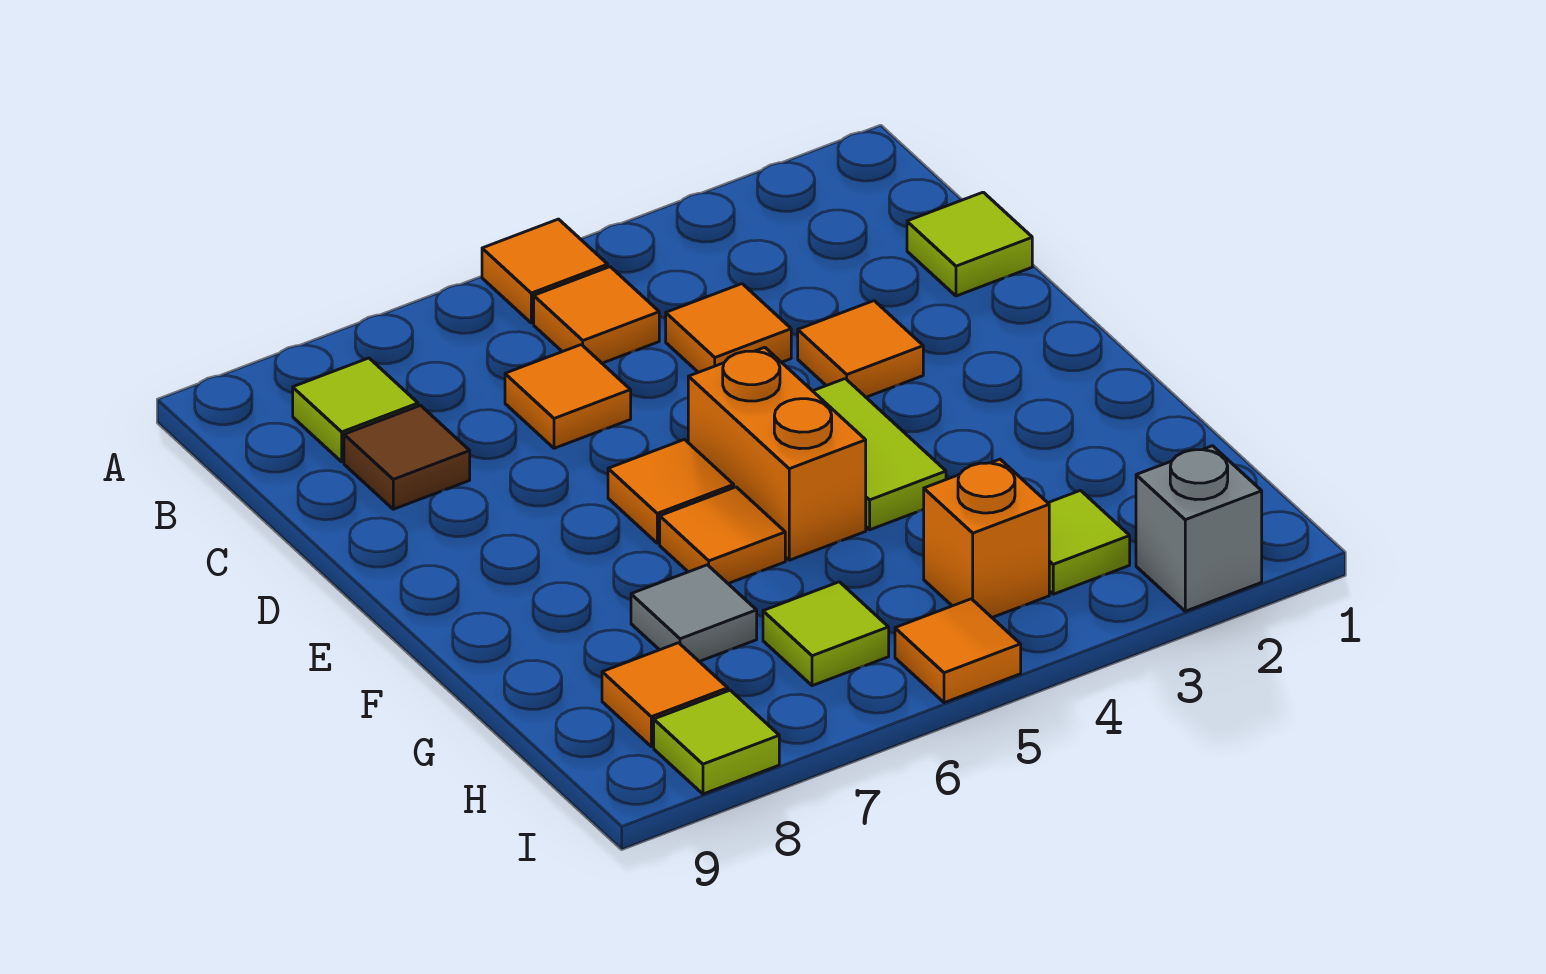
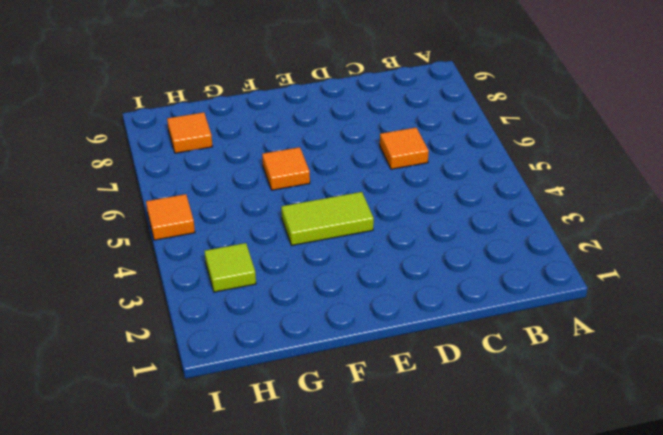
none -> orange 1x1 tile [482,219,608,323]
none -> orange 1x1 tile [534,267,659,363]
none -> lime 1x1 tile [293,358,418,462]

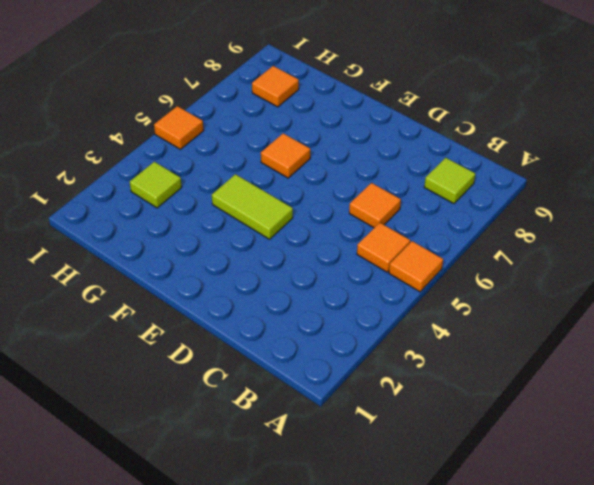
none -> lime 1x1 tile [907,192,1032,296]
none -> orange 1x1 tile [666,284,791,372]
none -> brown 1x1 tile [344,406,470,509]

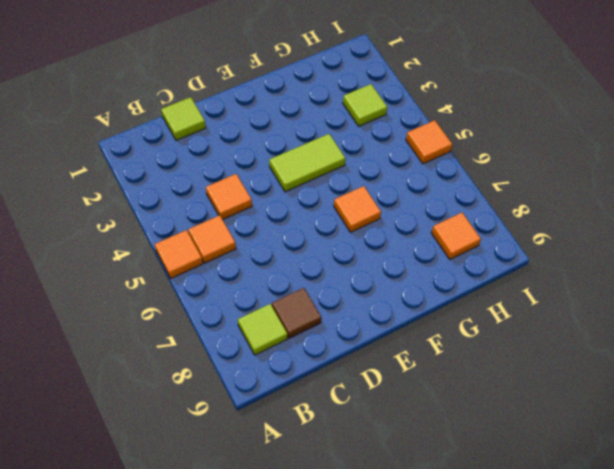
none -> orange 1x1 tile [505,345,631,448]
none -> orange 1x1 tile [798,301,923,397]
none -> orange 1x2 brick [688,347,866,560]

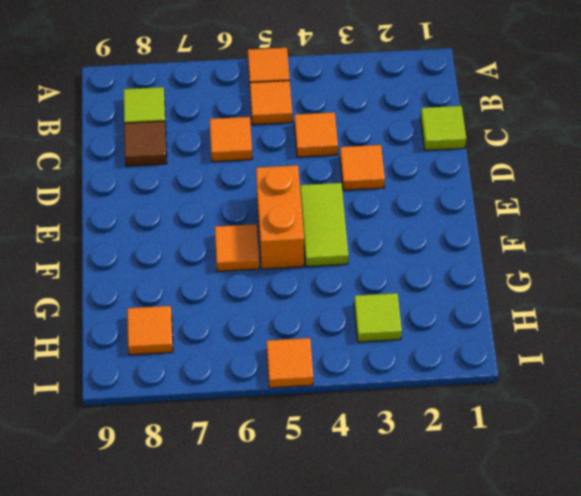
none -> orange 1x1 tile [608,440,734,543]
none -> grey 1x1 tile [631,565,757,661]
none -> orange 1x1 brick [924,459,1049,617]

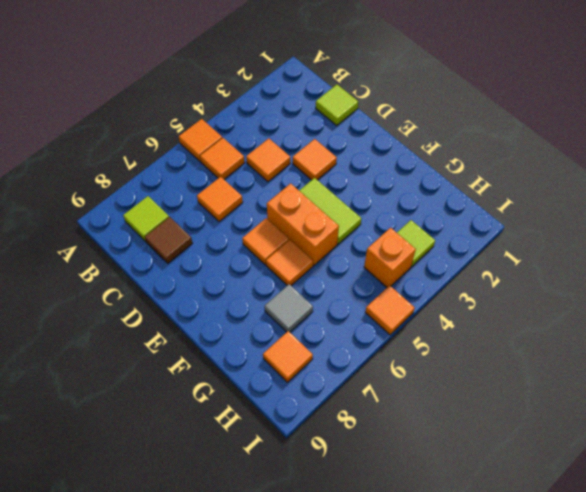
none -> lime 1x1 tile [763,582,889,686]
none -> grey 1x1 brick [1136,446,1262,611]
none -> lime 1x1 tile [654,690,779,794]

